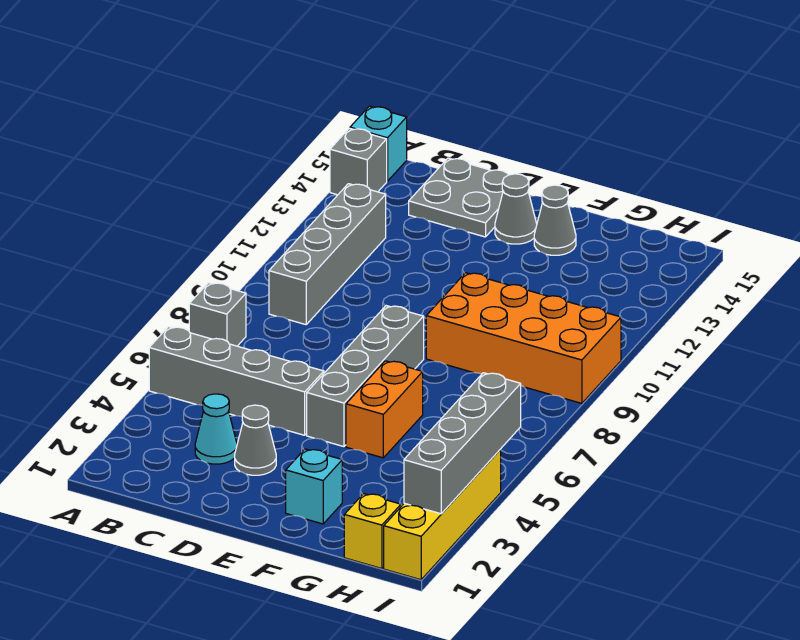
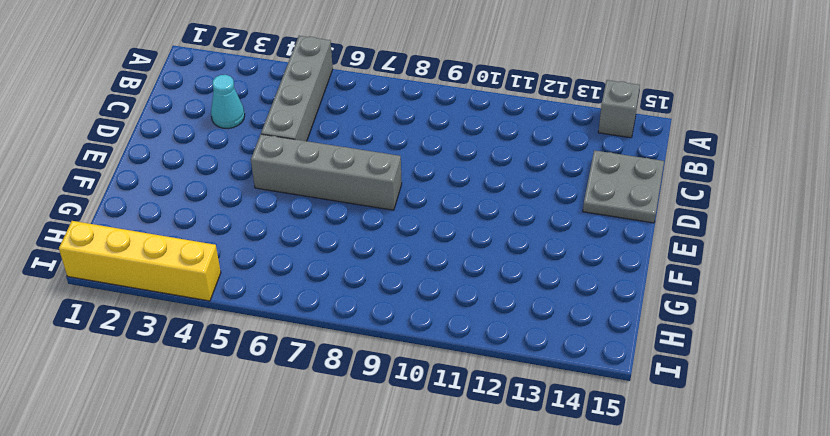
none -> grey 1x1 brick [189,283,246,346]
none -> cyan 1x1 brick [350,106,407,181]
none -> grey 1x4 brick [269,184,386,325]

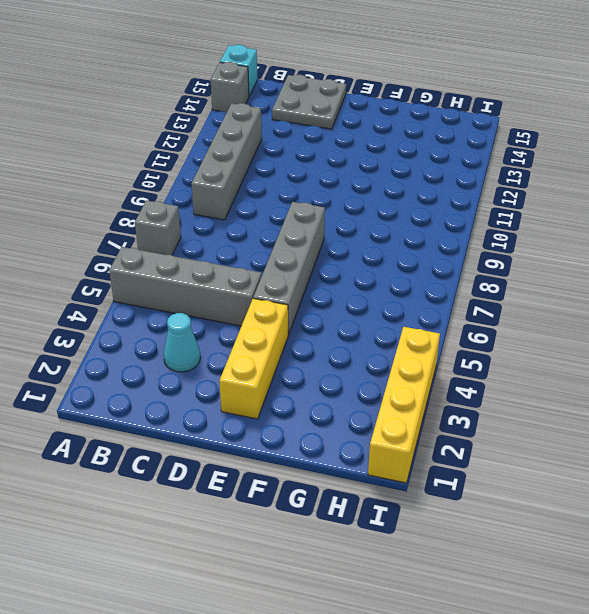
yellow 1x3 brick [219,298,288,419] -> none
none -> grey 1x1 cone [235,405,276,475]
none -> grey 1x1 cone [495,174,537,244]
none -> cyan 1x1 brick [286,449,342,524]

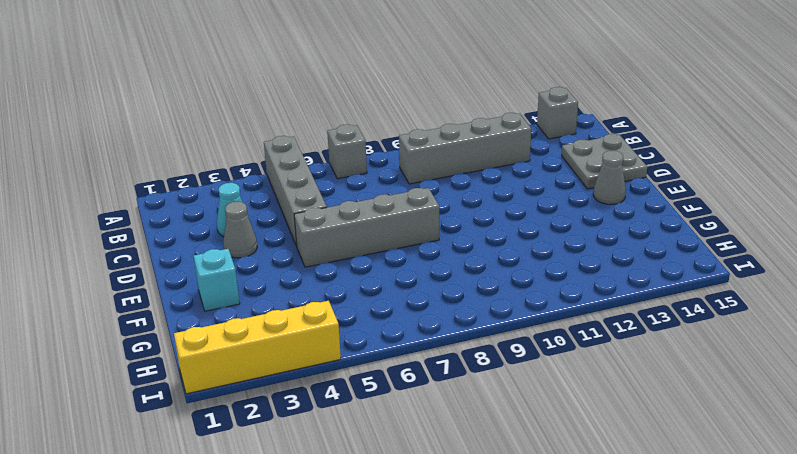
none -> cyan 1x1 brick [350,106,407,181]
none -> orange 1x2 brick [346,361,423,458]
none -> orange 2x4 brick [426,273,621,403]

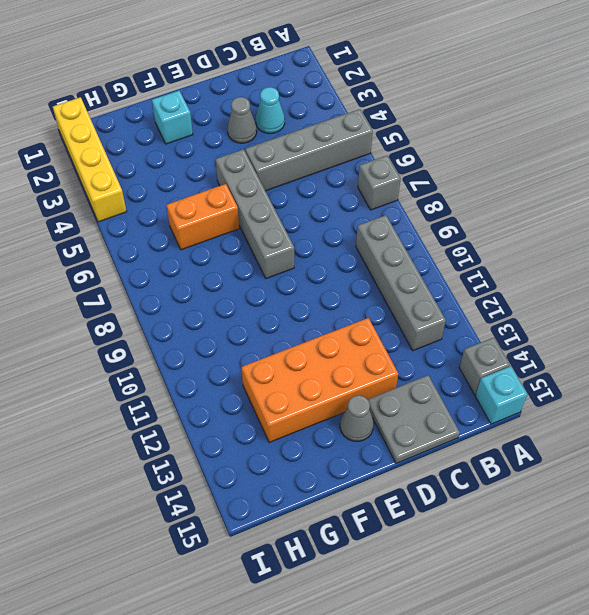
orange 2x4 brick [241,318,398,442] -> orange 2x4 brick moved to [426,273,621,403]
orange 1x2 brick [166,184,239,250] -> orange 1x2 brick turned to [346,361,423,458]
none -> grey 1x1 cone [534,185,576,255]
none -> yellow 1x1 brick [344,494,401,569]
none -> grey 1x4 brick [404,373,521,514]

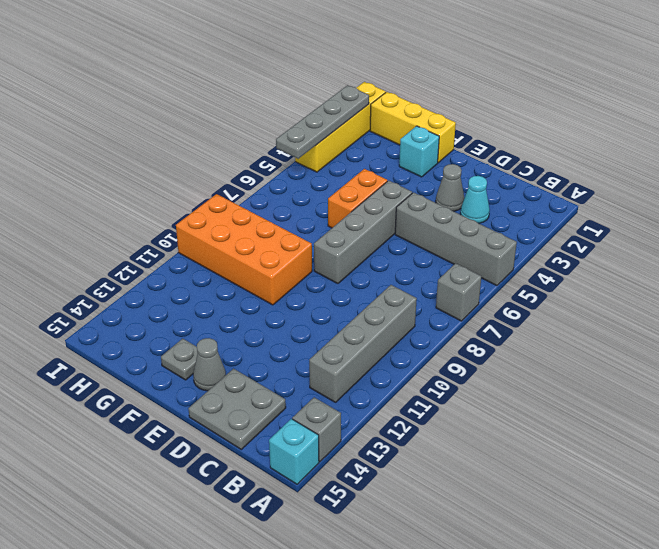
yellow 1x3 brick [370,92,456,163] -> yellow 1x1 brick [344,494,401,569]
grey 1x1 plate [161,339,198,380] -> grey 1x1 cone [534,185,576,255]
grey 1x4 plate [276,85,369,159] -> grey 1x4 brick [404,373,521,514]

